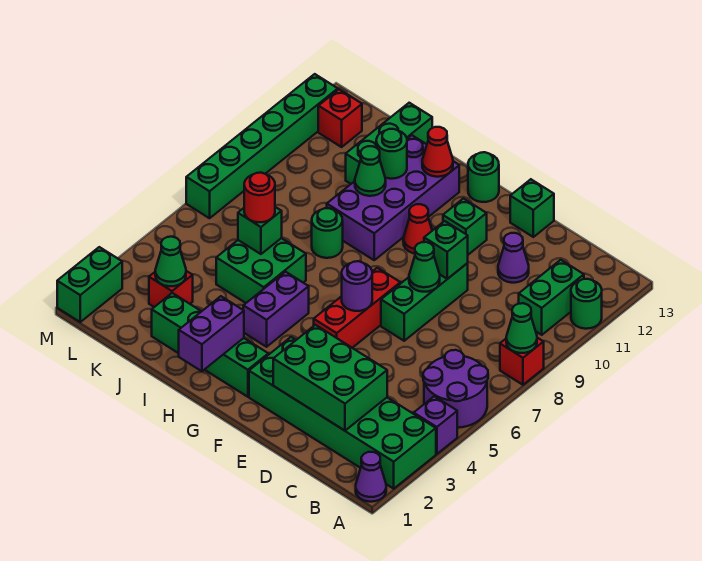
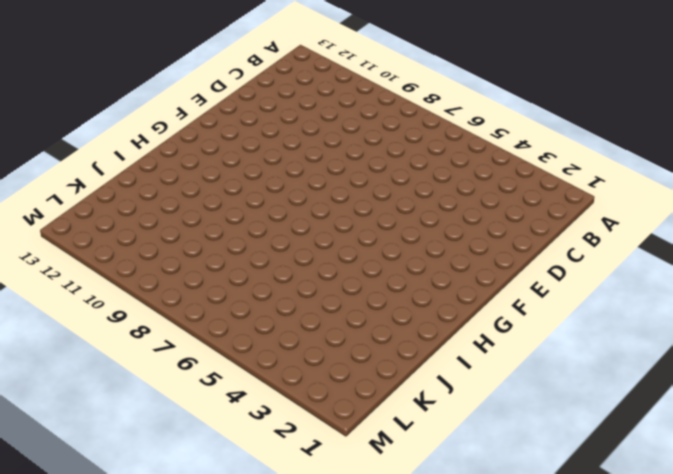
none -> purple 1x1 cone [356,452,386,502]
none -> green 2x6 brick [249,337,436,489]
none -> purple 1x1 brick [414,396,457,454]
none -> purple 2x2 round brick [423,350,488,428]

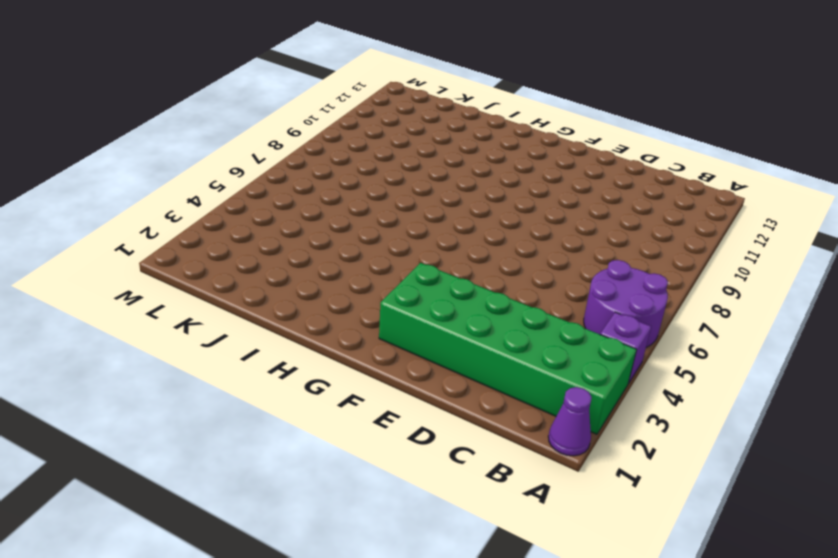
none -> red 1x1 brick [500,338,544,385]
none -> green 1x1 round brick [571,279,602,329]
none -> green 1x2 brick [519,260,584,335]
none -> purple 1x1 cone [498,233,529,283]

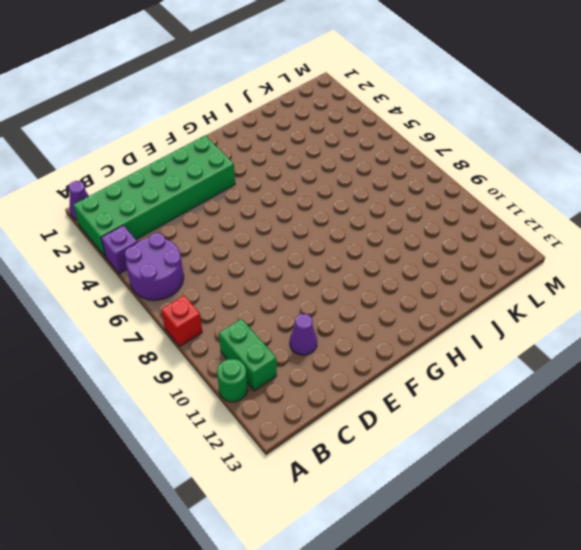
none -> green 1x3 brick [381,263,468,341]
none -> green 1x1 brick [510,179,554,237]
none -> red 1x3 brick [314,268,400,348]
none -> green 1x1 brick [443,199,487,255]

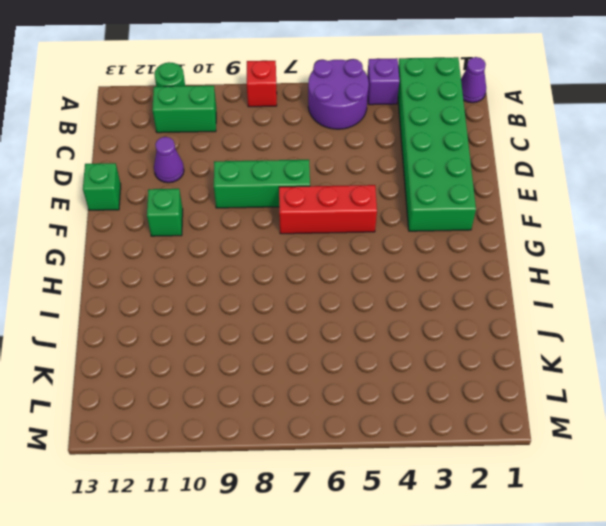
none -> green 1x4 brick [152,293,268,397]
none -> red 1x1 cone [403,204,432,253]
none -> green 1x1 round brick [468,152,499,202]
none -> purple 1x2 brick [243,272,309,347]

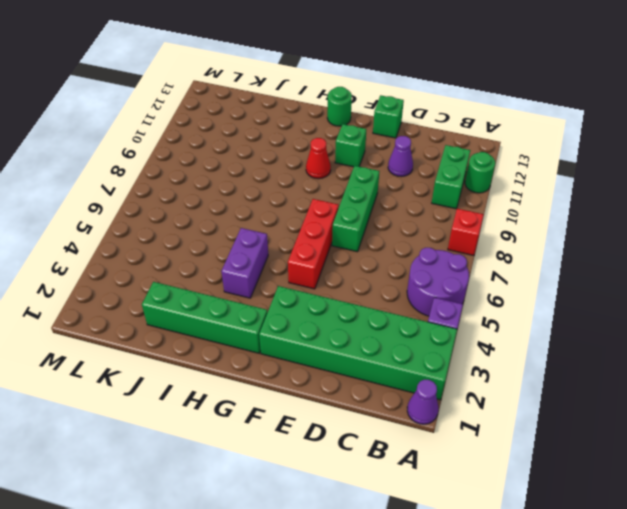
none -> purple 2x4 brick [327,135,459,260]
none -> green 2x2 brick [216,238,306,303]
none -> green 1x1 round brick [312,208,343,258]
none -> green 1x3 brick [346,103,432,184]

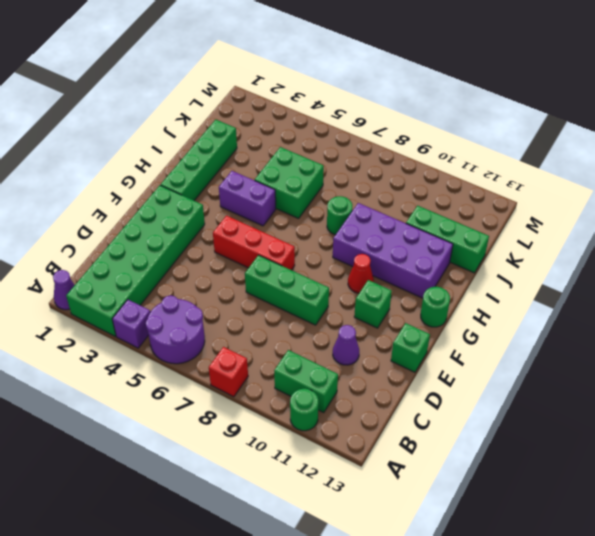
none -> red 1x1 brick [149,271,193,307]
none -> red 1x1 brick [318,89,362,147]
none -> green 1x2 brick [57,247,122,322]
none -> green 1x6 brick [186,74,338,218]

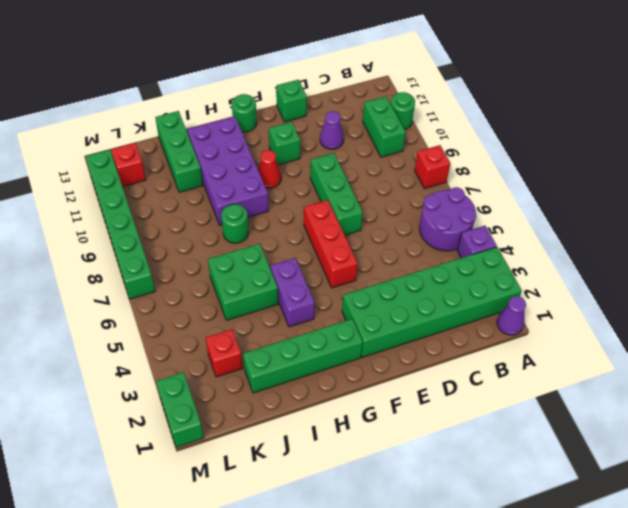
none -> green 1x1 cone [506,303,537,353]
none -> green 2x3 brick [273,325,387,431]
none -> green 1x1 cone [409,242,440,292]
none -> green 1x1 brick [424,221,468,279]

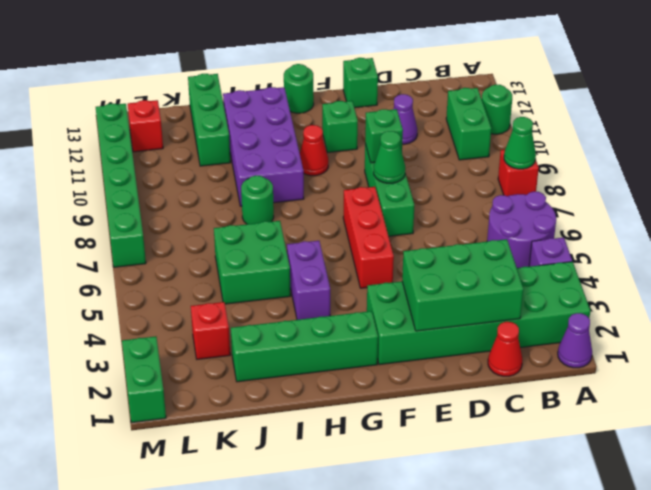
red 1x1 cone [488,322,522,376] -> red 1x1 cone moved to [422,127,453,177]
none -> purple 1x1 round brick [342,261,372,311]
none -> purple 1x2 brick [179,296,244,371]
none -> green 1x1 cone [355,146,386,196]
none -> green 1x1 round brick [376,129,407,179]

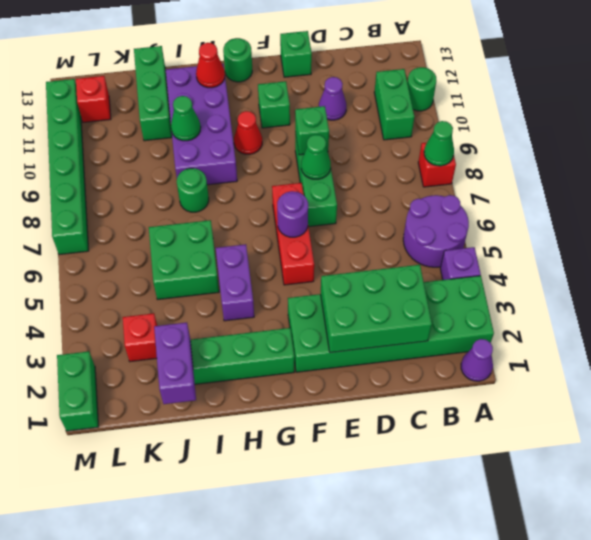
purple 1x2 brick [154,323,196,404] -> purple 1x2 brick moved to [179,296,244,371]
none -> green 1x1 round brick [376,129,407,179]
none -> green 1x1 brick [238,207,282,254]
none -> green 1x1 cone [155,237,186,286]
none -> red 1x1 round brick [244,173,275,222]

